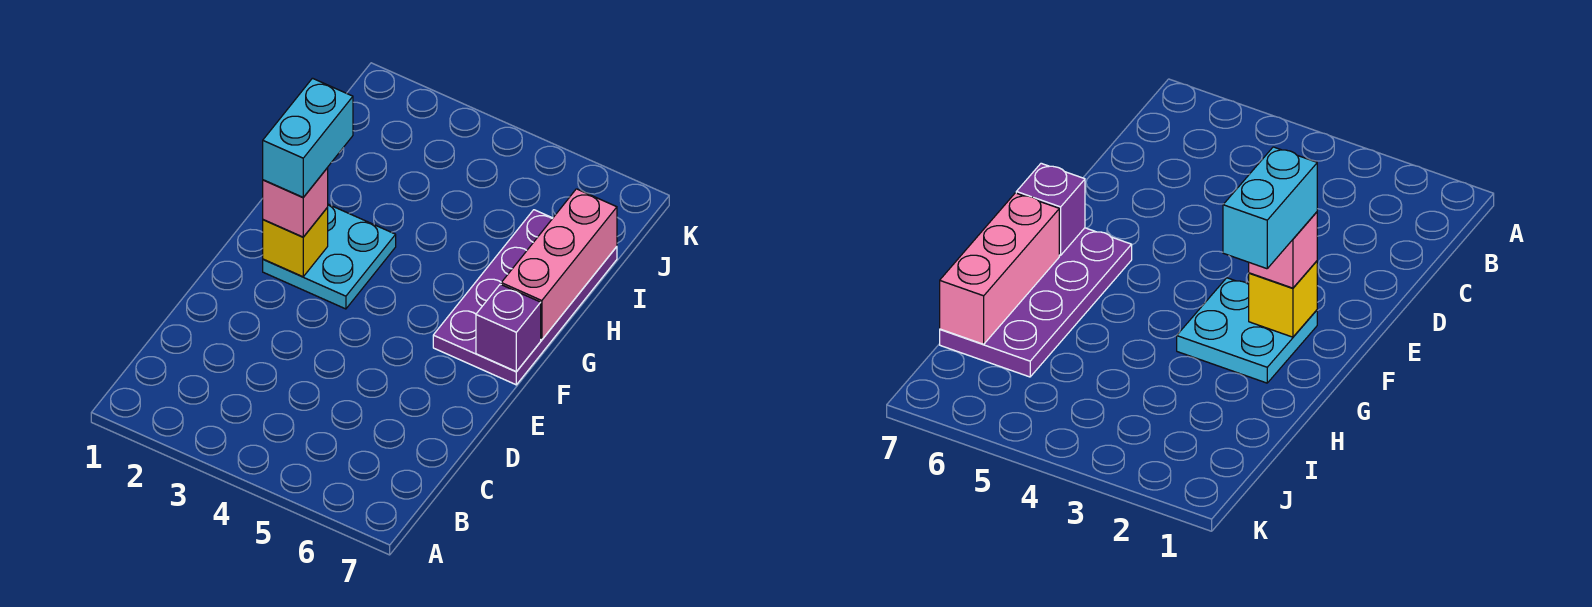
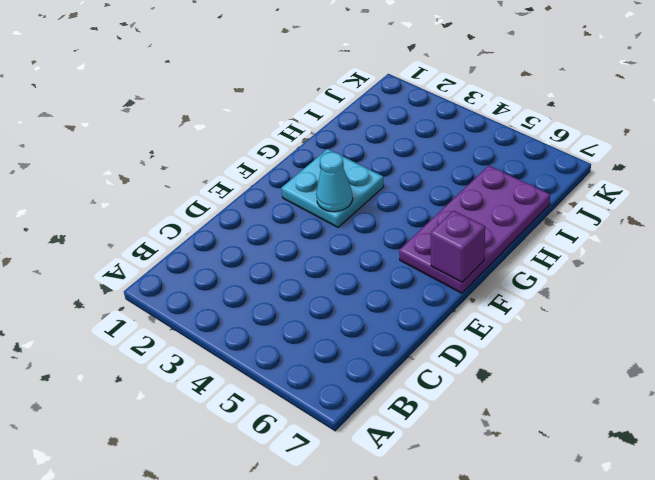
cyan 1x1 cone [316,152,353,212] -> none
none -> yellow 1x1 brick [263,208,328,277]
none -> pink 1x3 brick [501,189,617,340]

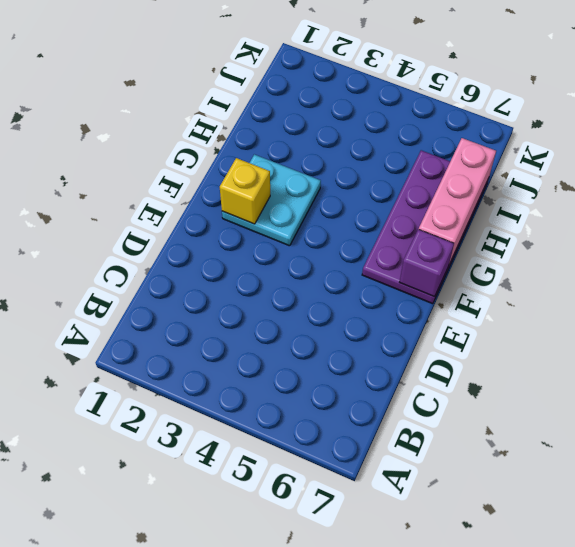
none -> pink 1x1 brick [263,168,328,237]
none -> cyan 1x2 brick [263,78,353,197]

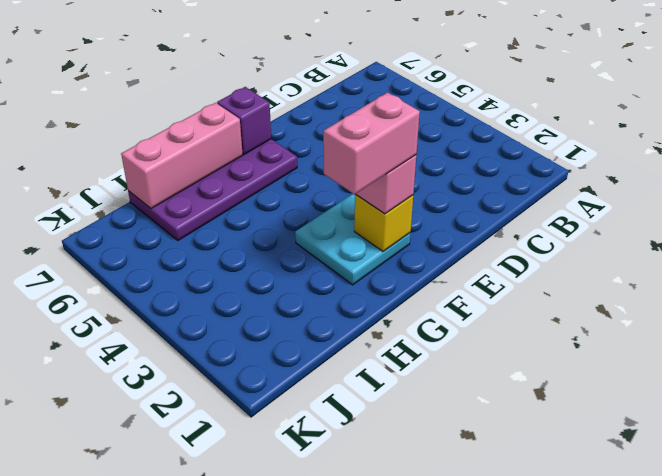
pink 1x2 brick [323,93,420,194] -> cyan 1x2 brick [263,78,353,197]

